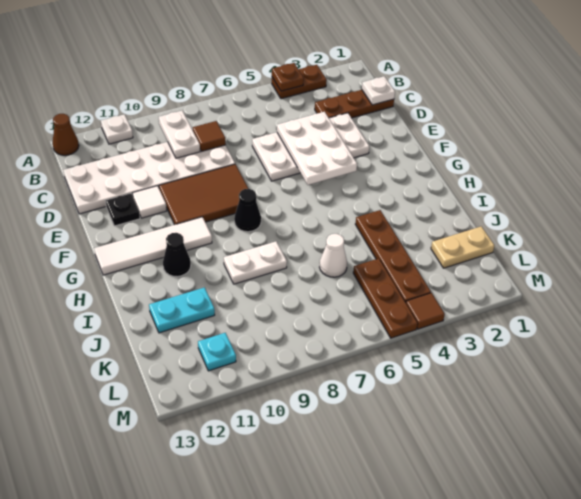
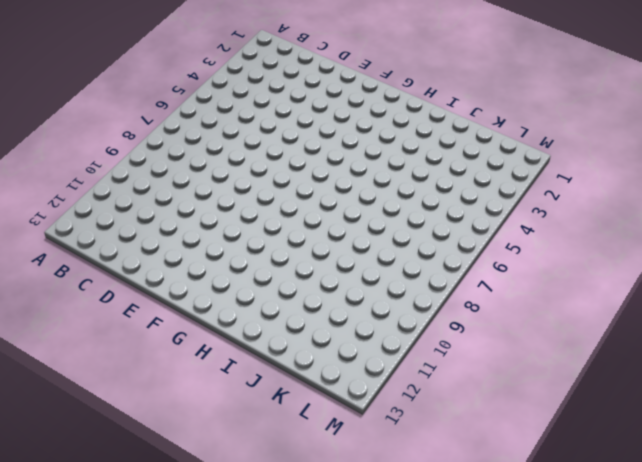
none -> brown 1x2 plate [272,65,327,99]
none -> white 1x1 plate [101,114,133,144]
none -> brown 1x1 cone [53,114,79,155]

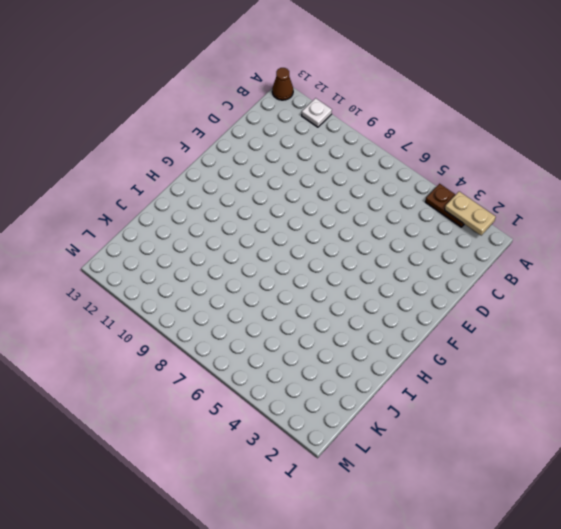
tan 1x2 plate [445,191,496,235] -> tan 1x2 plate moved to [431,226,494,268]
none -> brown 1x3 plate [315,90,394,118]
none -> white 2x6 plate [63,142,235,214]
none -> white 2x4 plate [252,113,369,181]

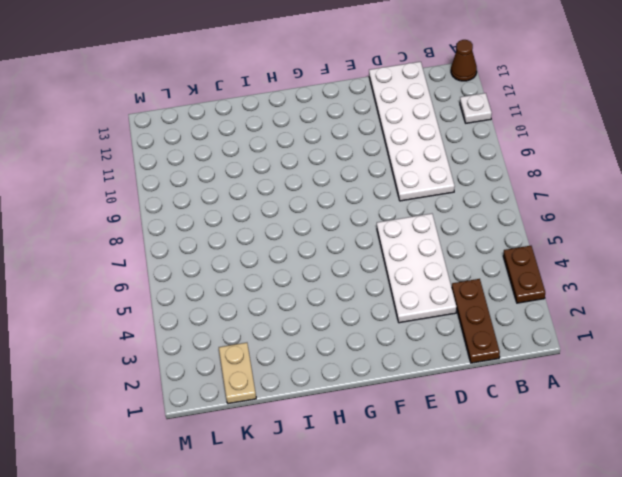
none -> brown 2x3 tile [159,164,249,225]
none -> white 1x1 tile [133,186,167,218]
none -> black 1x1 plate [105,193,140,226]

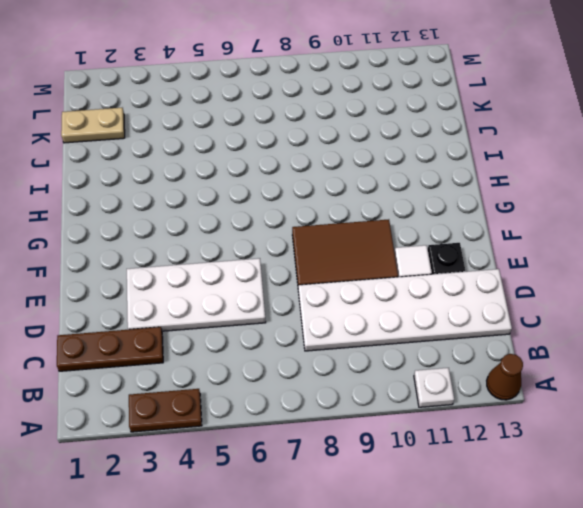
none -> black 1x1 cone [234,189,261,232]
none -> white 1x4 tile [94,217,212,275]
none -> black 1x1 cone [163,233,191,277]

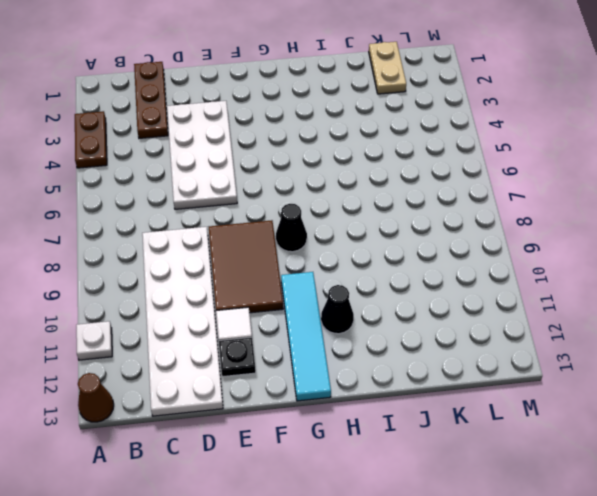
cyan 1x4 tile [281,272,331,401] -> white 1x4 tile [94,217,212,275]
none -> brown 1x4 plate [355,210,431,302]
none -> white 1x2 plate [224,241,287,284]
none -> white 1x1 cone [320,234,347,277]

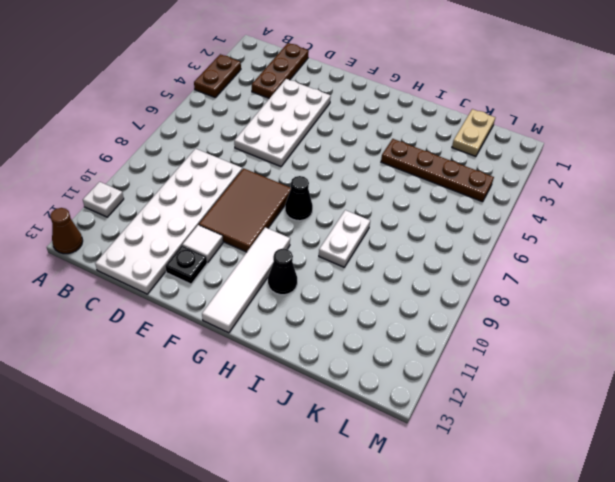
none -> white 1x1 cone [320,234,347,277]
none -> cyan 1x2 plate [149,287,215,333]
none -> brown 1x3 plate [353,258,418,338]

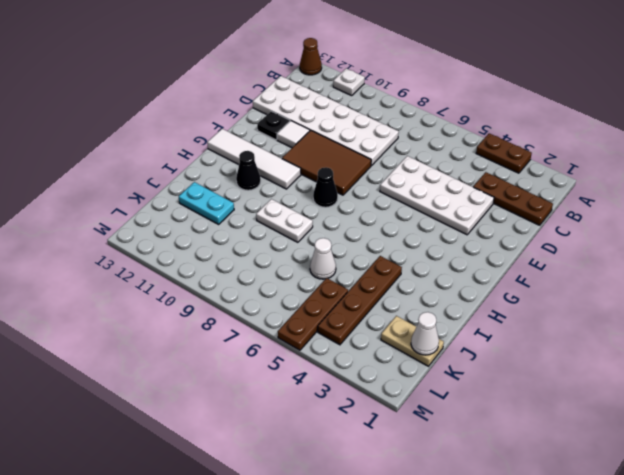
white 1x1 cone [411,312,439,355] -> none
none -> cyan 1x1 plate [198,333,236,371]
none -> brown 1x1 tile [406,293,445,329]
none -> brown 1x1 plate [272,63,304,91]

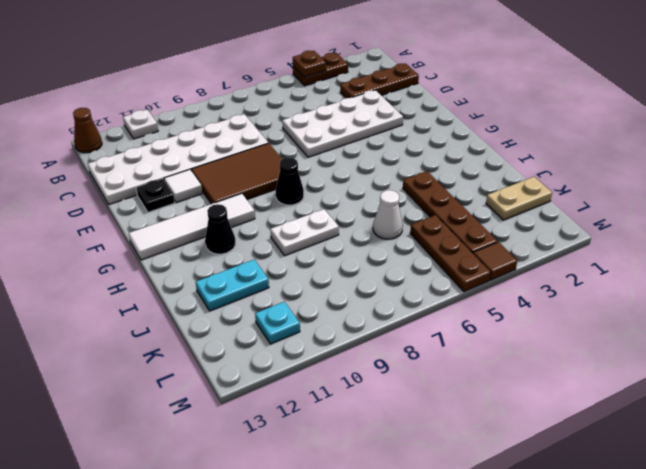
none -> white 1x2 plate [159,111,200,158]
none -> white 1x1 plate [362,76,395,105]
none -> brown 1x1 tile [193,121,226,151]

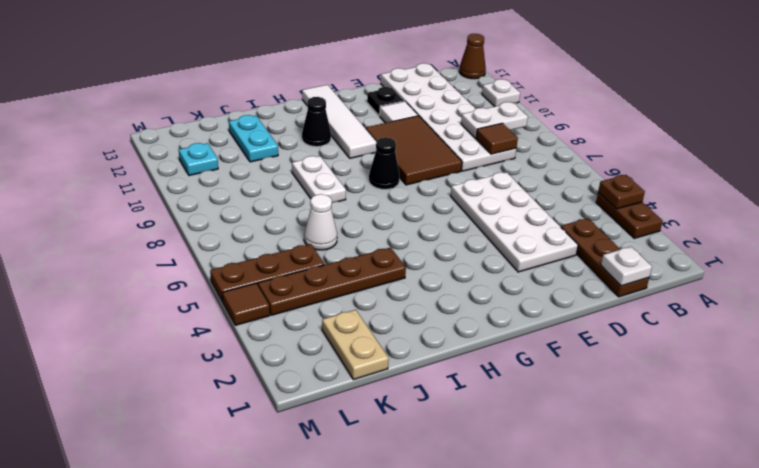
none -> white 2x3 plate [277,112,357,185]

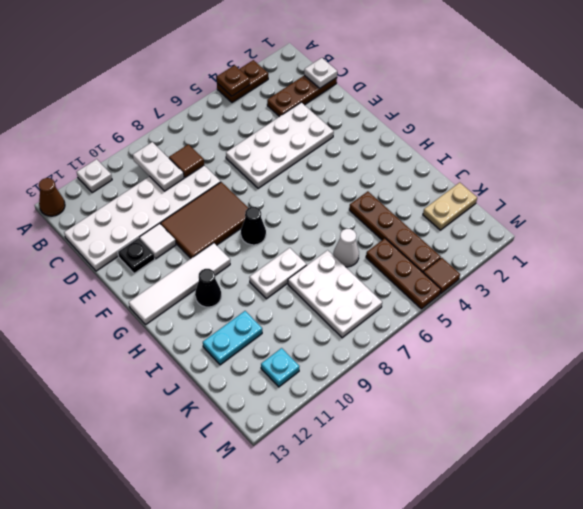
white 2x3 plate [288,250,382,338] -> white 2x3 plate moved to [277,112,357,185]

